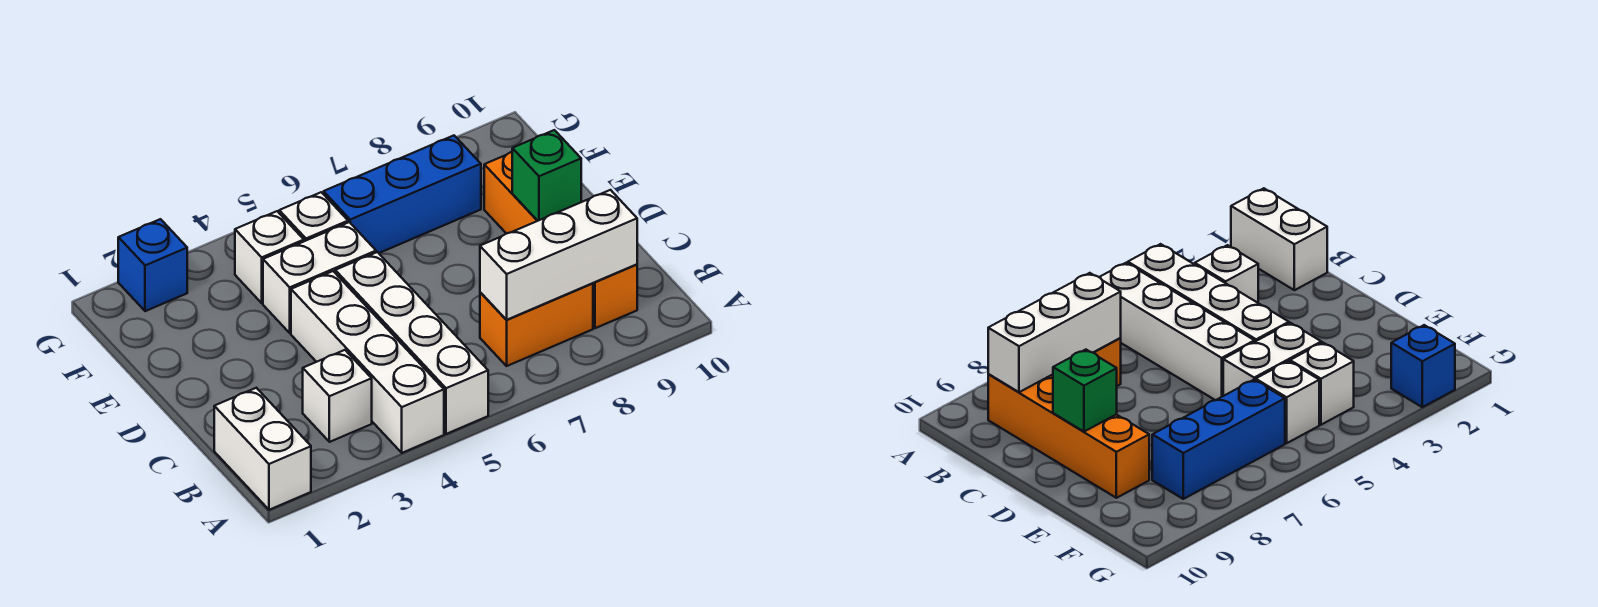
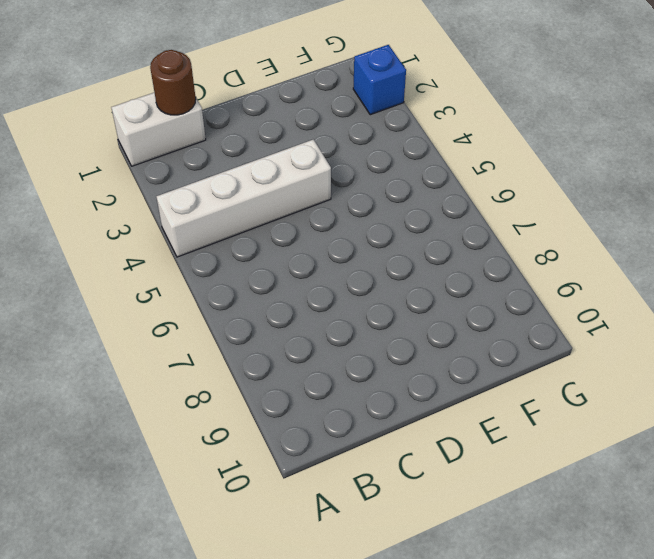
brown 1x1 round brick [150,50,196,115] -> none
none -> white 1x4 brick [335,252,488,434]
none -> white 1x1 brick [303,350,372,442]
none -> orange 1x2 brick [480,283,593,366]

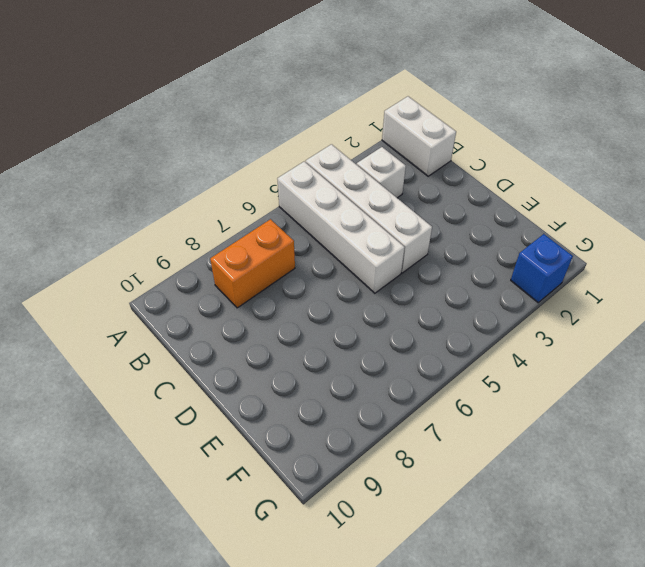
none -> orange 1x4 brick [484,152,637,328]
none -> white 1x2 brick [263,222,376,333]
none -> white 1x1 brick [235,211,304,303]

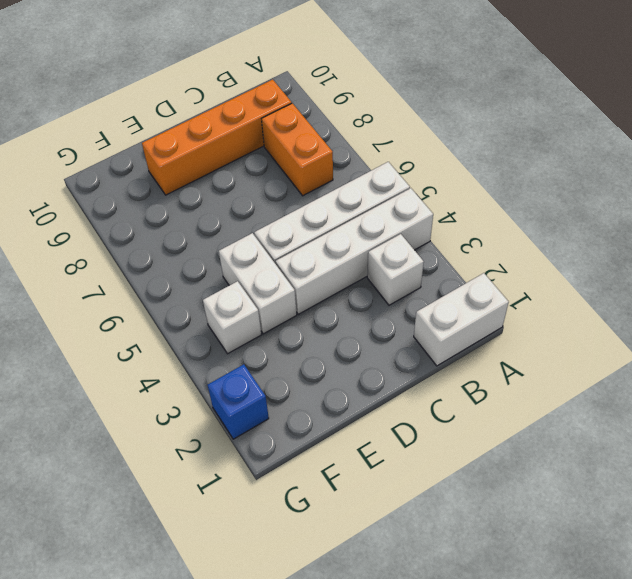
none -> white 1x1 brick [279,192,348,241]
none -> blue 1x3 brick [324,136,481,253]
none -> white 1x3 brick [480,190,637,320]

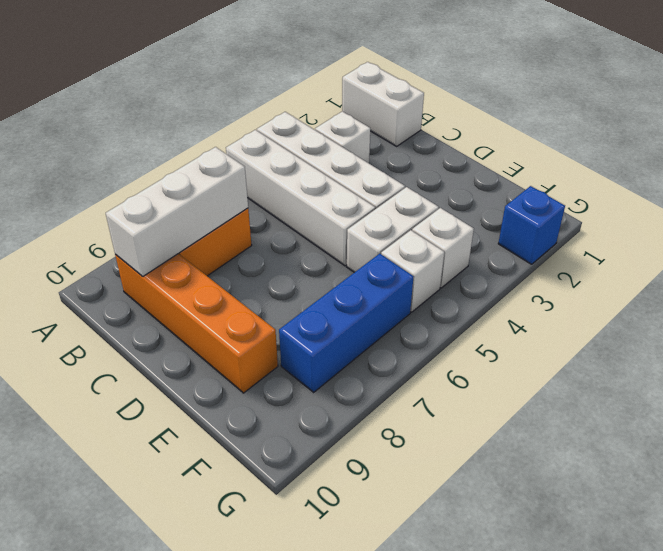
none -> green 1x1 brick [512,130,581,221]

